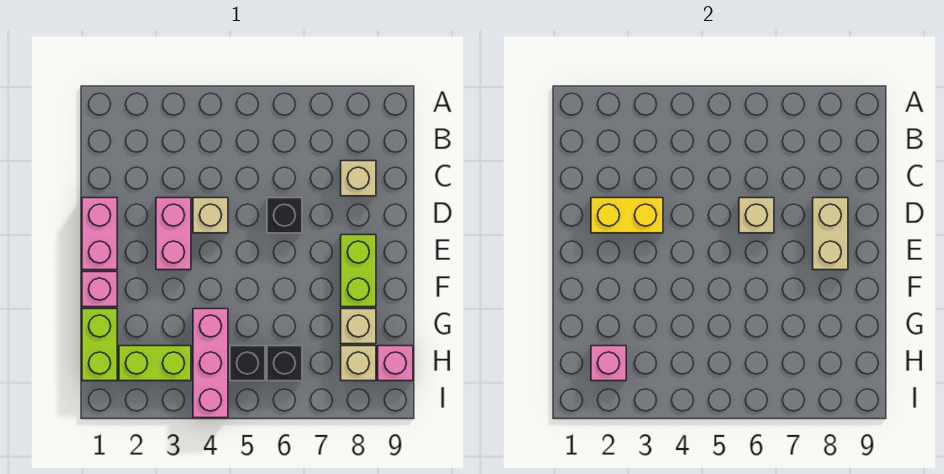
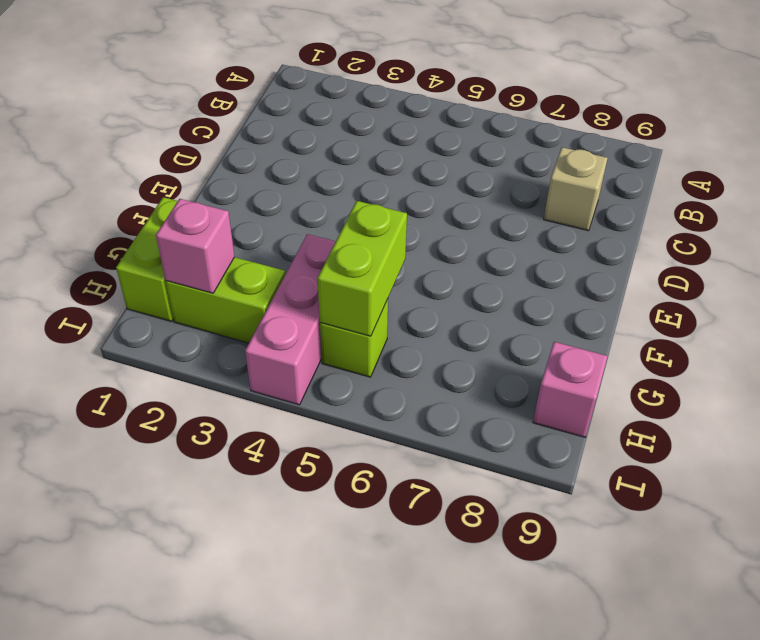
lime 1x2 brick [318,201,407,336] -> lime 1x2 brick moved to [341,235,376,307]
lime 1x1 brick [320,299,388,377] -> black 1x1 brick [230,346,265,381]
none -> pink 1x2 brick [82,198,117,270]
none -> pink 1x2 brick [156,198,191,270]
none -> tan 1x1 brick [193,198,228,233]

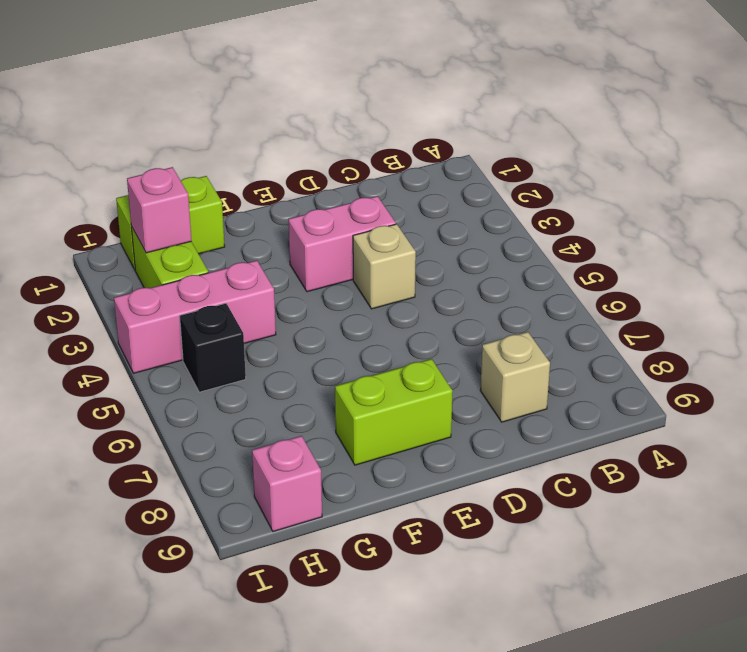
none -> pink 1x2 brick [82,198,117,270]
none -> black 1x1 brick [267,198,302,233]
none -> pink 1x1 brick [82,272,117,307]

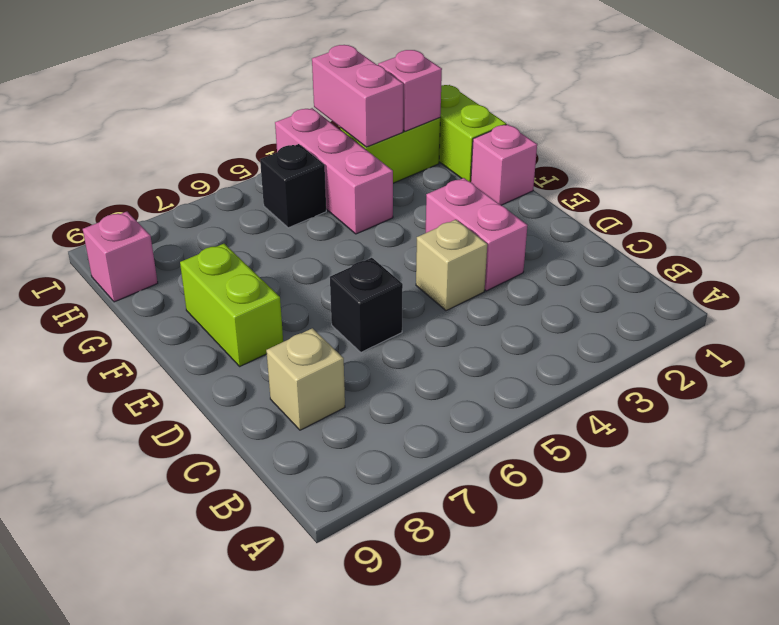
pink 1x2 brick [312,45,403,147] -> pink 1x2 brick moved to [82,198,117,270]
none -> tan 1x1 brick [341,309,376,344]
none -> black 1x1 brick [267,346,302,381]
none -> tan 1x1 brick [341,346,376,381]

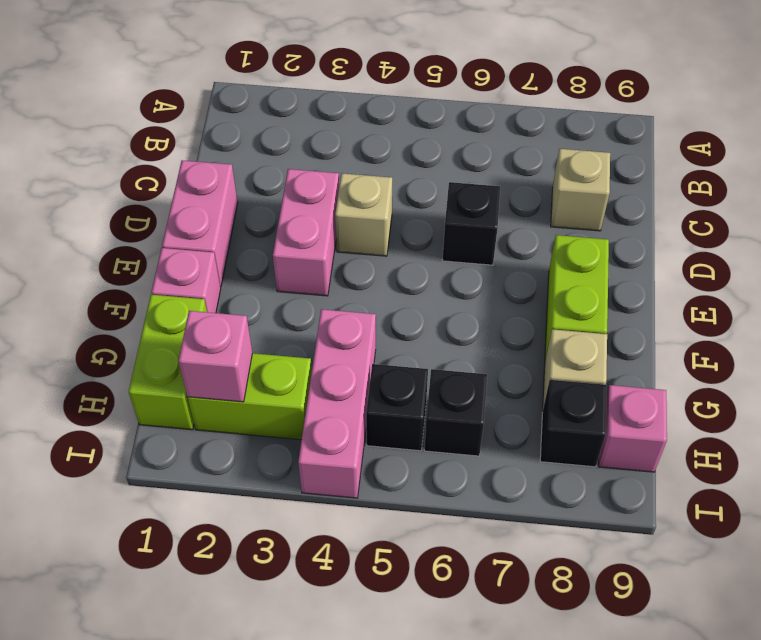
black 1x1 brick [540,380,606,467] -> tan 1x1 brick [341,346,376,381]
none -> yellow 1x2 brick [591,198,663,233]
none -> tan 1x1 brick [739,198,774,233]
none -> tan 1x2 brick [813,198,848,270]

